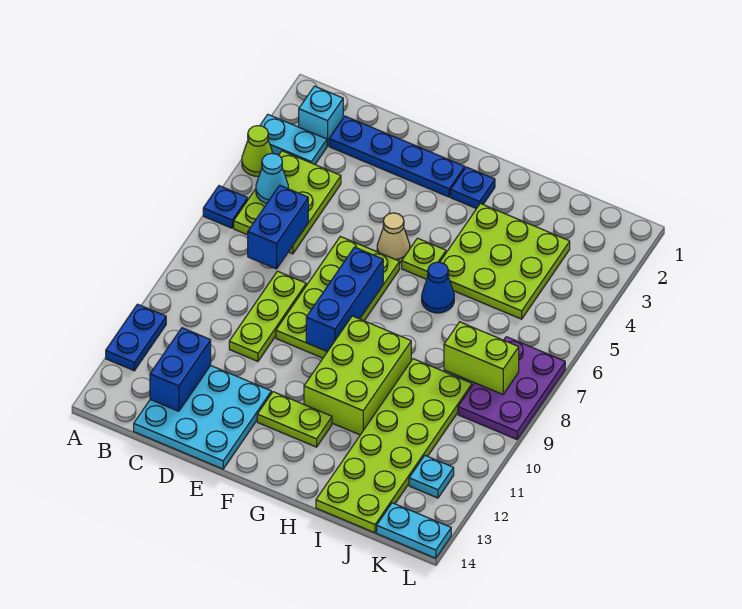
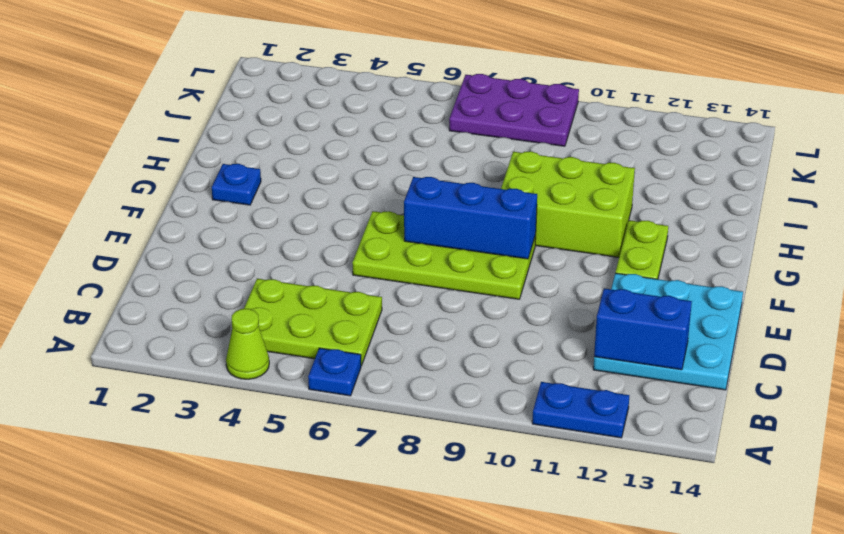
none -> cyan 1x2 plate [260,115,327,164]
none -> cyan 1x1 brick [299,86,343,146]
none -> blue 1x4 plate [329,116,465,197]

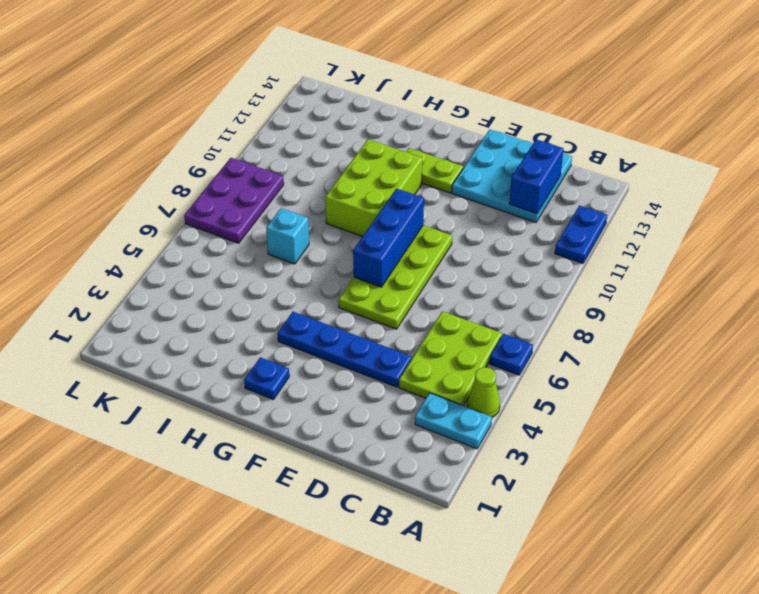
blue 1x4 plate [277,312,412,387] -> blue 1x4 plate moved to [329,116,465,197]
cyan 1x1 brick [266,208,309,264] -> cyan 1x1 brick moved to [299,86,343,146]
none -> lime 1x3 plate [229,271,306,361]
none -> tan 1x1 cone [377,213,410,263]
none -> lime 1x1 plate [402,238,446,279]

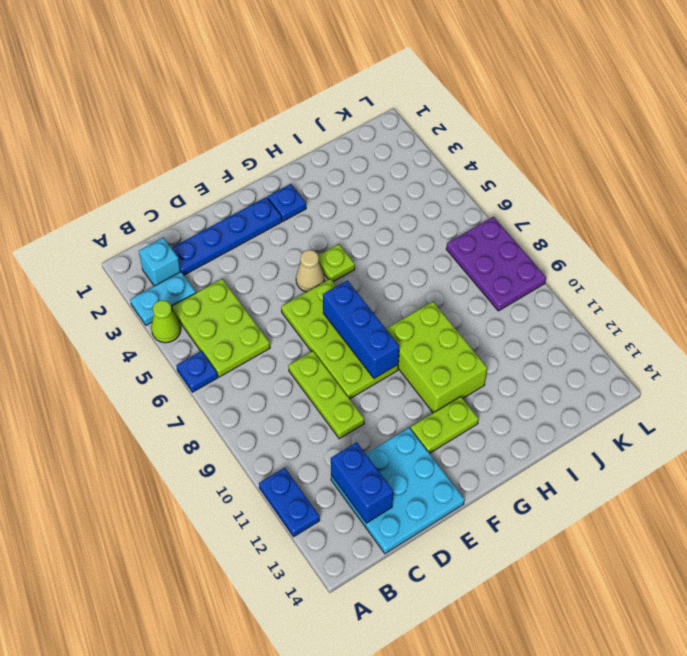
none -> lime 3x3 plate [440,204,570,319]
none -> blue 1x1 cone [422,262,454,313]
none -> lime 2x6 plate [316,359,472,533]

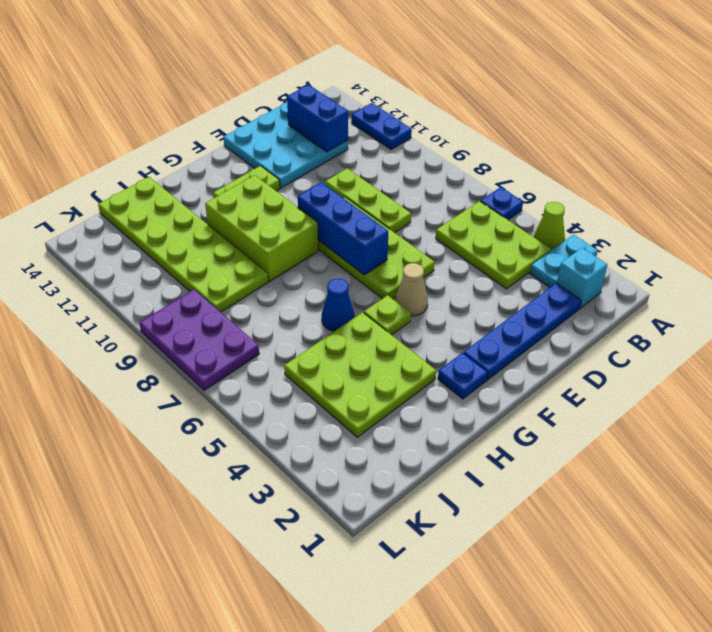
none -> cyan 1x1 plate [409,456,454,498]
none -> cyan 1x2 plate [377,503,451,558]
none -> cyan 1x1 cone [256,153,288,203]

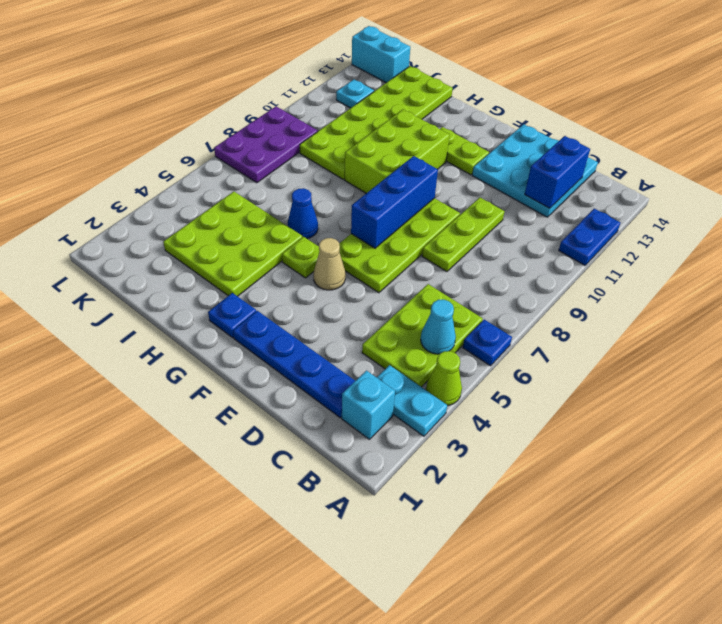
cyan 1x2 brick [352,26,410,83] -> cyan 1x2 plate [377,503,451,558]
none -> blue 1x2 brick [248,185,308,269]
none -> lime 1x2 brick [444,322,519,394]

